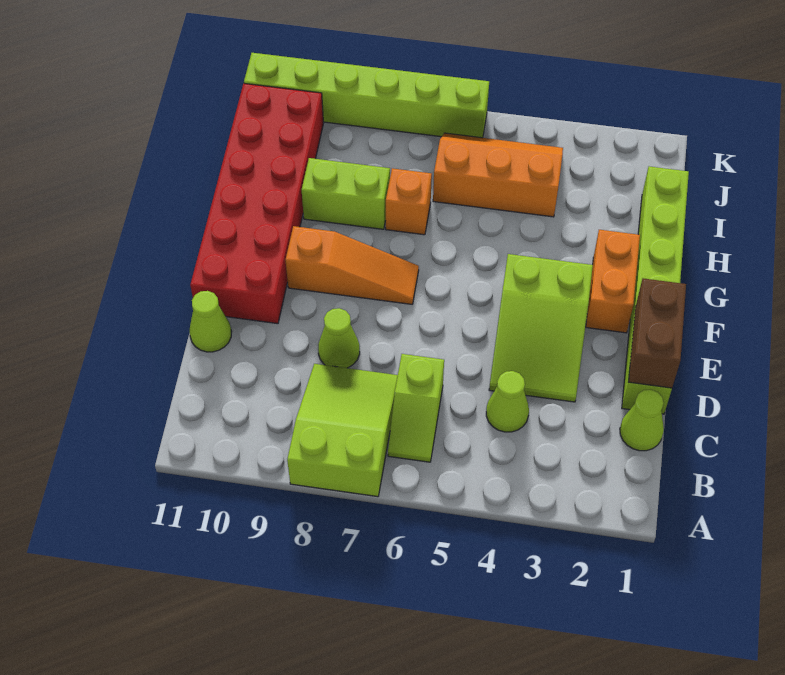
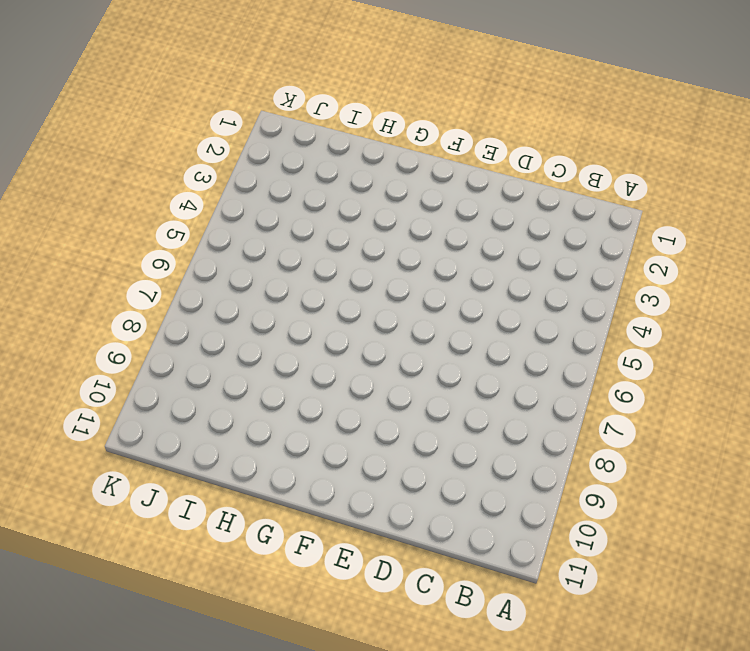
none -> lime 2x3 slope [287,364,398,497]
none -> lime 1x2 slope [388,354,444,462]
none -> lime 1x1 cone [620,390,664,451]

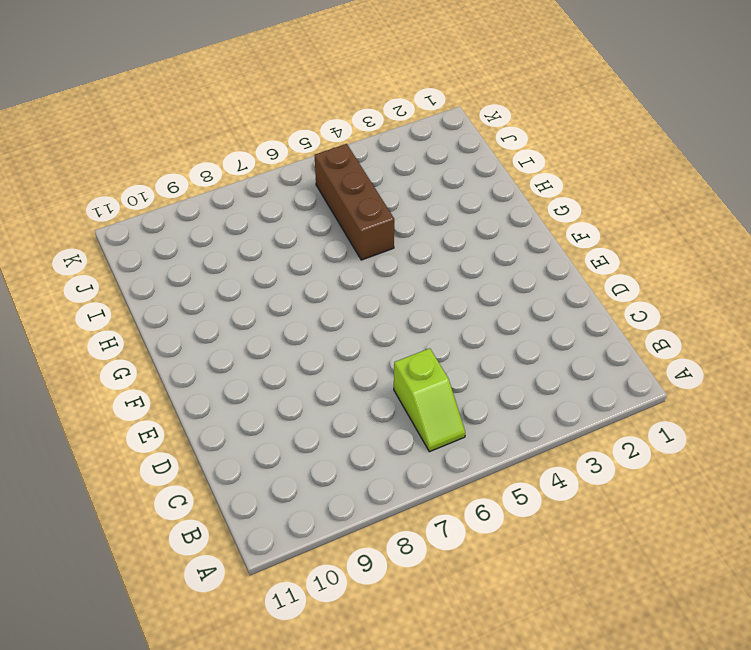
brown 1x3 brick [315,144,394,260] -> orange 2x3 slope [433,133,563,217]
none -> lime 2x3 slope [287,364,398,497]
none -> lime 1x1 cone [620,390,664,451]
none -> lime 1x1 cone [486,371,529,432]

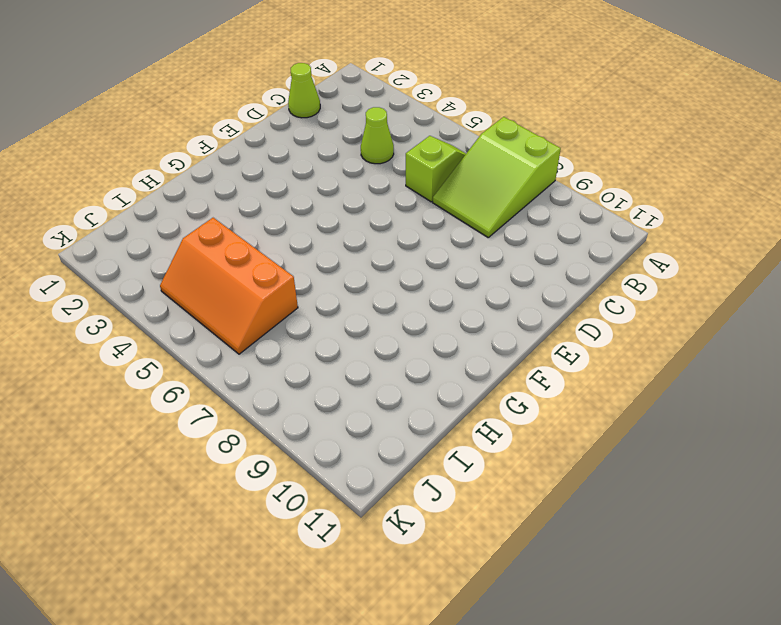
none -> lime 1x6 brick [622,166,689,414]
none -> lime 2x3 slope [489,254,593,402]
none -> lime 1x1 cone [318,308,360,368]

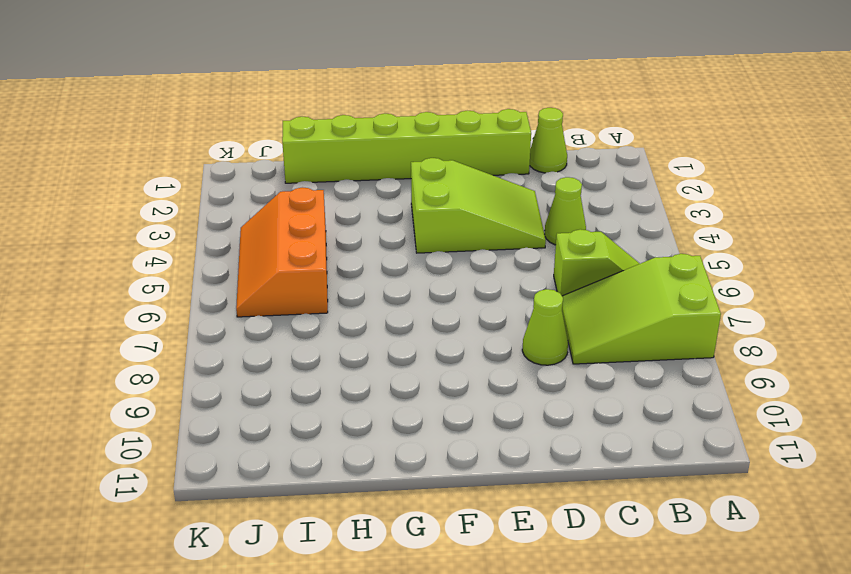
none -> lime 1x1 cone [189,291,232,352]
none -> red 2x6 brick [190,84,324,324]
none -> orange 1x2 brick [586,230,640,333]

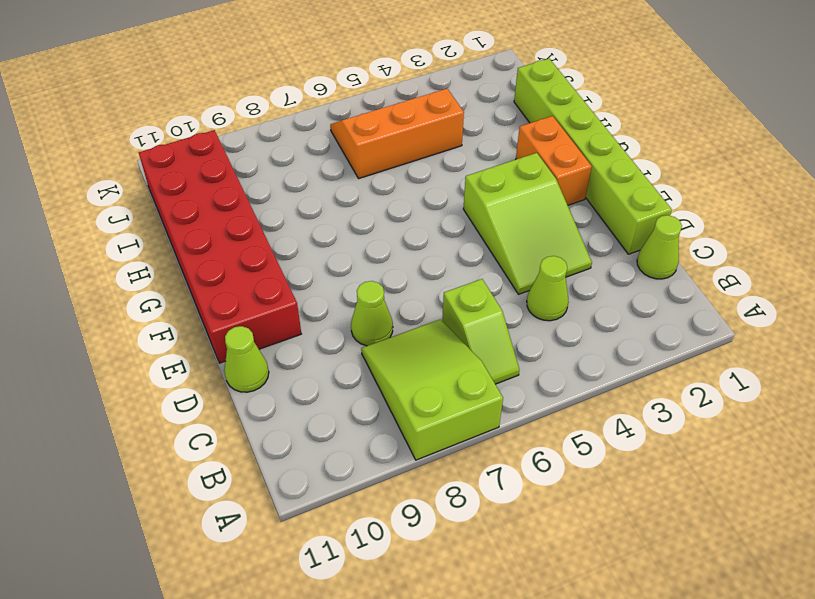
none -> orange 1x3 slope [285,226,419,304]
none -> orange 1x1 brick [386,168,432,235]
none -> lime 1x2 brick [302,158,390,229]

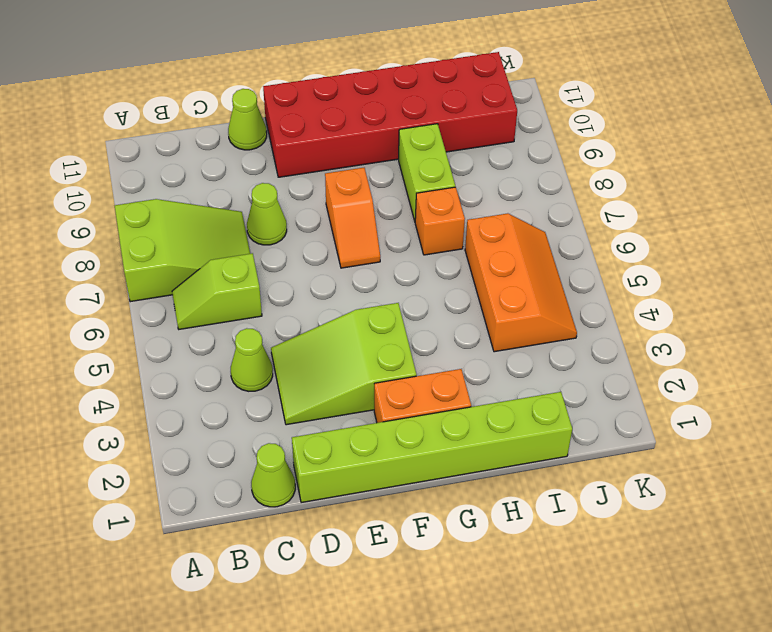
orange 1x2 slope [325,168,380,268] -> orange 1x3 slope [285,226,419,304]
none -> lime 1x6 brick [244,53,489,138]
none -> brown 1x2 brick [628,278,686,388]

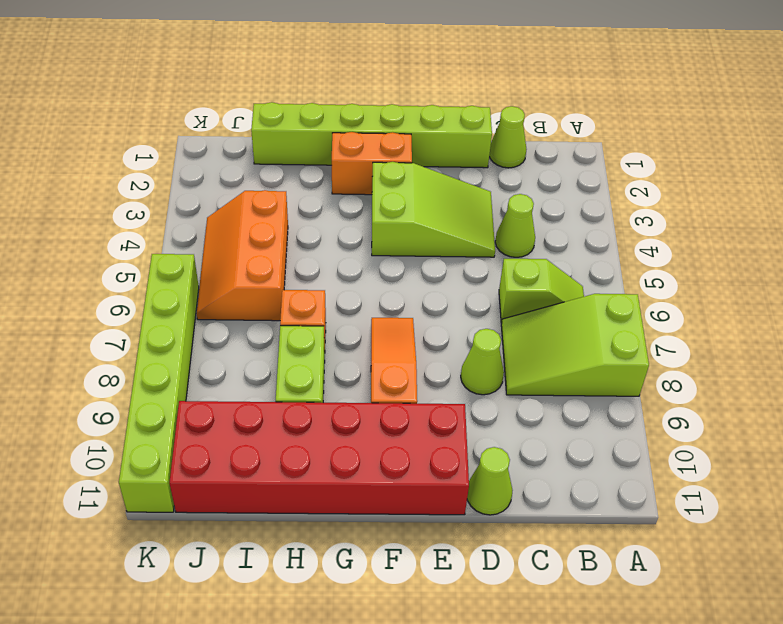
none -> brown 1x2 brick [628,278,686,388]

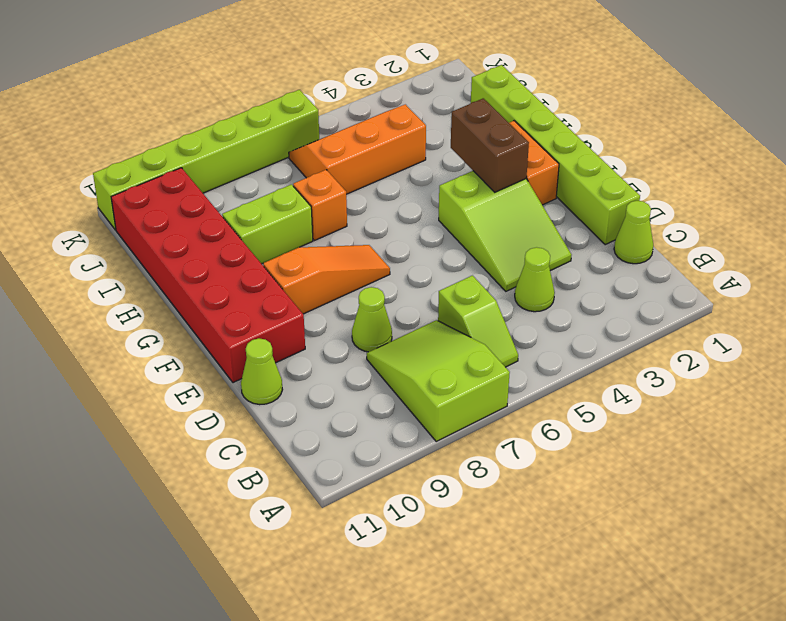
brown 1x2 brick [451,98,529,192] -> brown 1x2 brick moved to [628,278,686,388]

